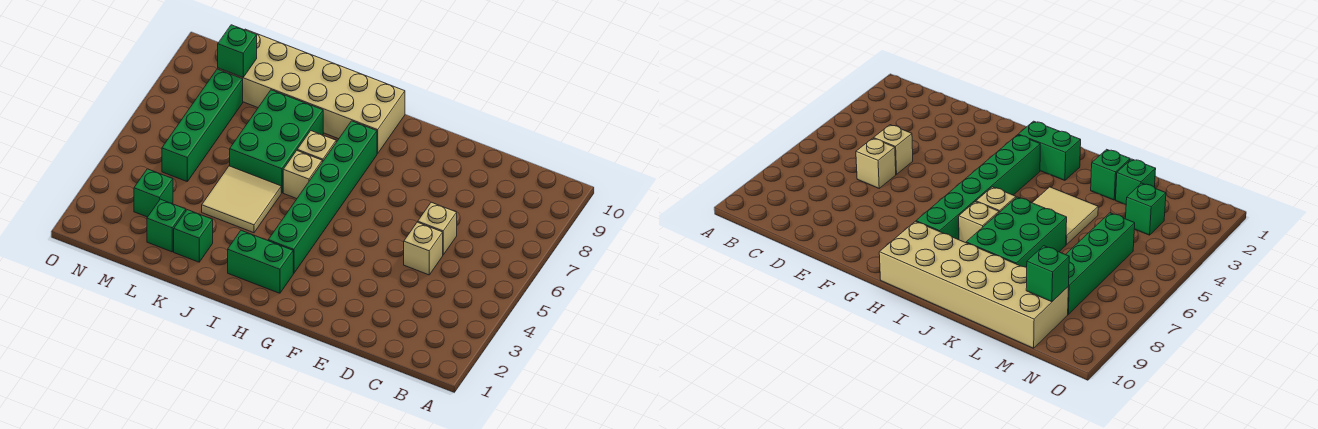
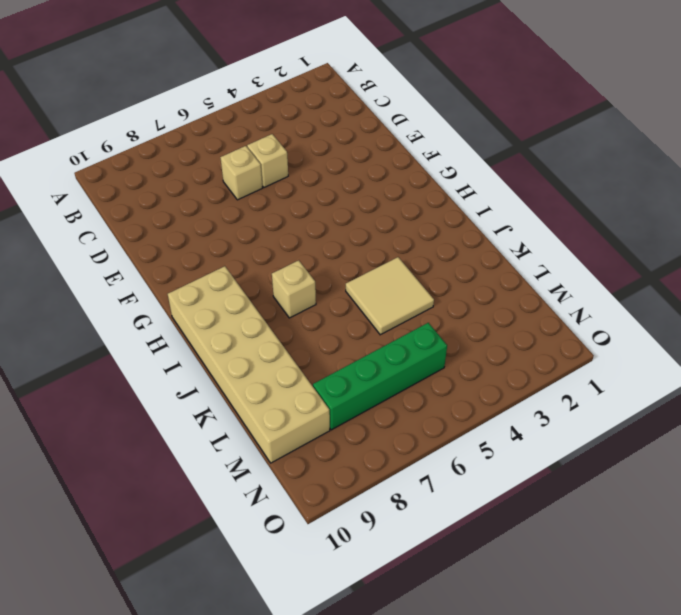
none -> green 1x2 brick [228,230,293,293]
none -> green 1x6 brick [268,121,377,273]
none -> tan 1x1 brick [283,151,322,199]

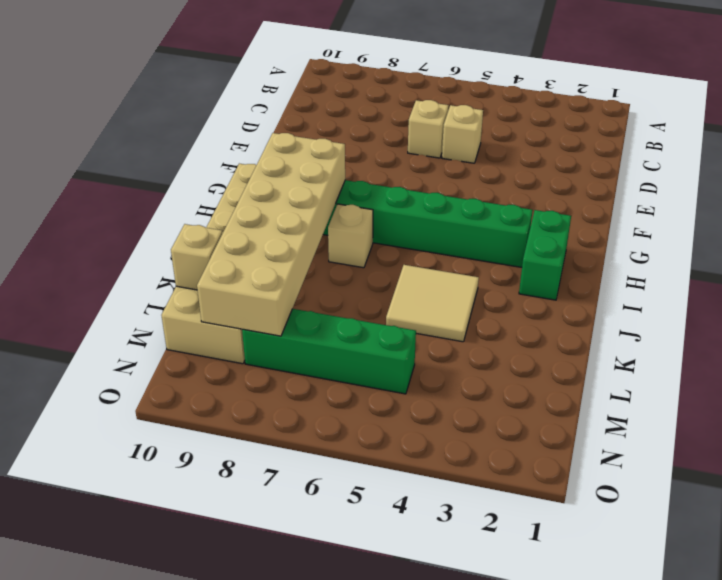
tan 2x6 brick [197,133,345,336] -> green 1x1 brick [218,25,257,77]
tan 1x1 brick [171,224,222,290] -> tan 1x1 brick moved to [283,151,322,199]
none -> green 2x3 brick [230,90,323,193]
none -> green 1x1 brick [174,210,213,262]
none -> green 1x1 brick [147,199,186,252]

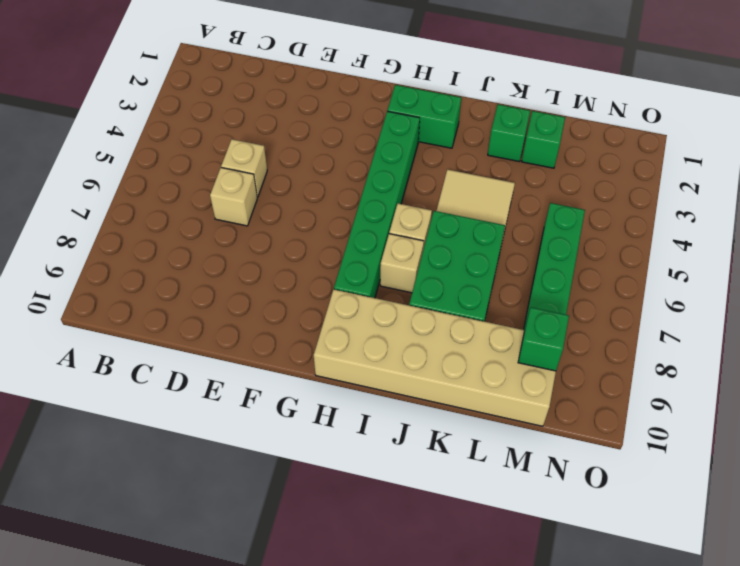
none -> green 1x1 brick [134,169,173,217]

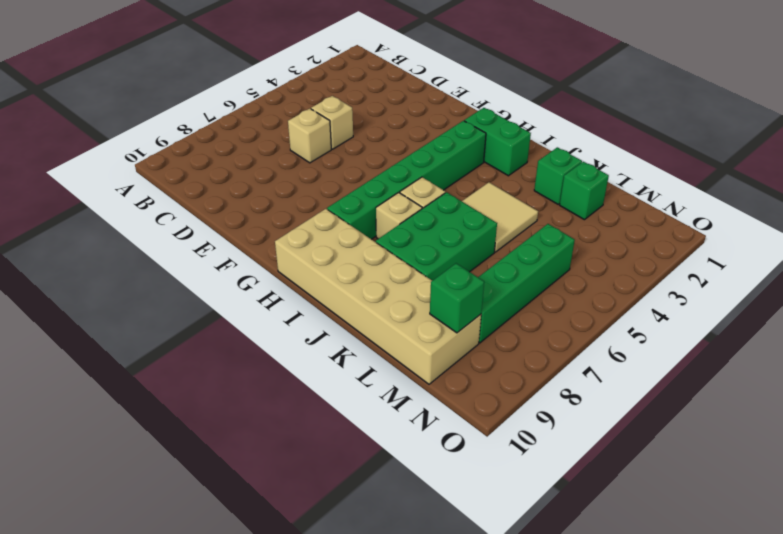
none -> green 1x1 brick [134,169,173,217]

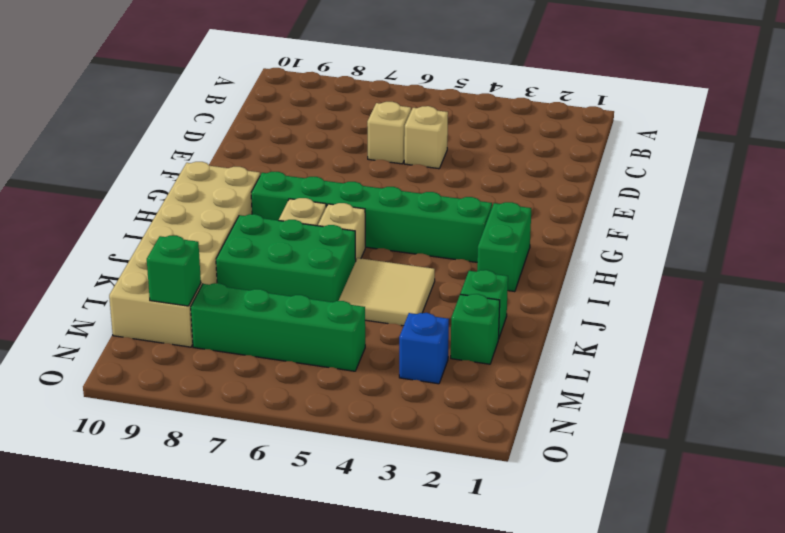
blue 1x1 brick [399,313,449,384] -> green 1x1 brick [134,169,173,217]

